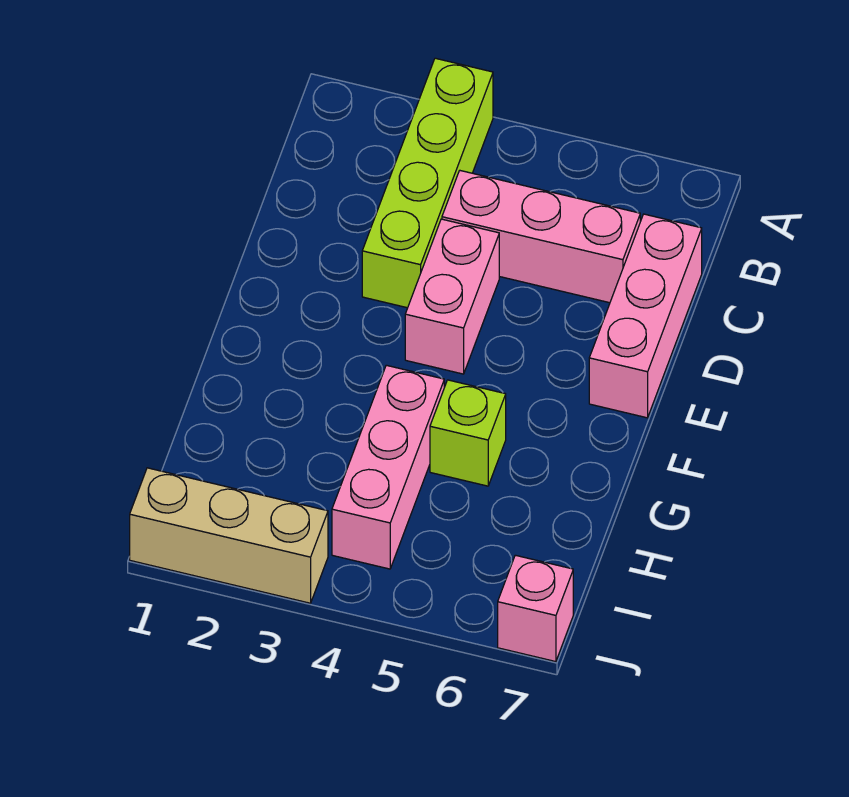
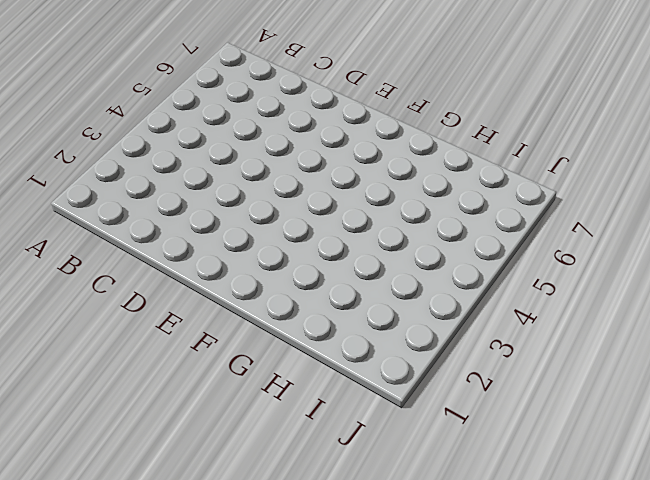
none -> lime 1x4 brick [362,58,493,308]
none -> pink 1x3 brick [442,171,640,303]

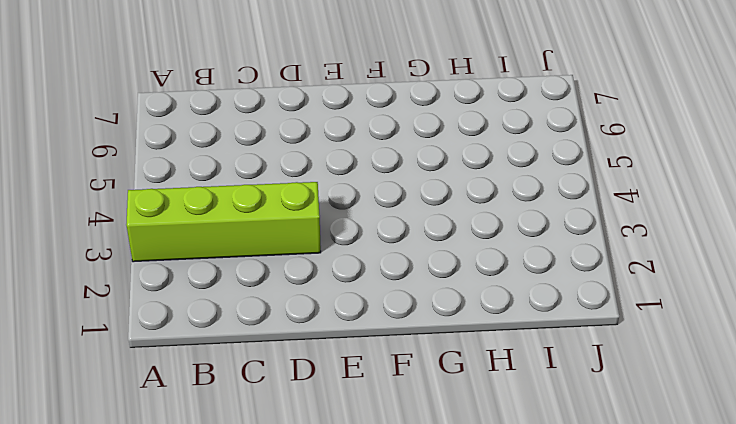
none -> pink 1x3 brick [442,171,640,303]
none -> pink 1x3 brick [589,214,702,418]

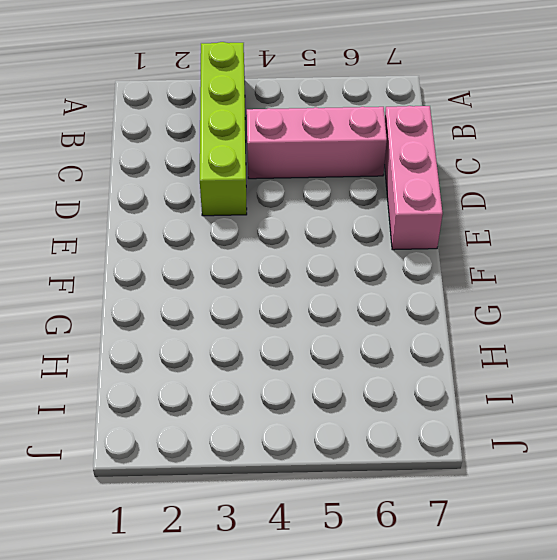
none -> pink 1x2 brick [405,219,499,374]
none -> pink 1x3 brick [332,365,444,569]

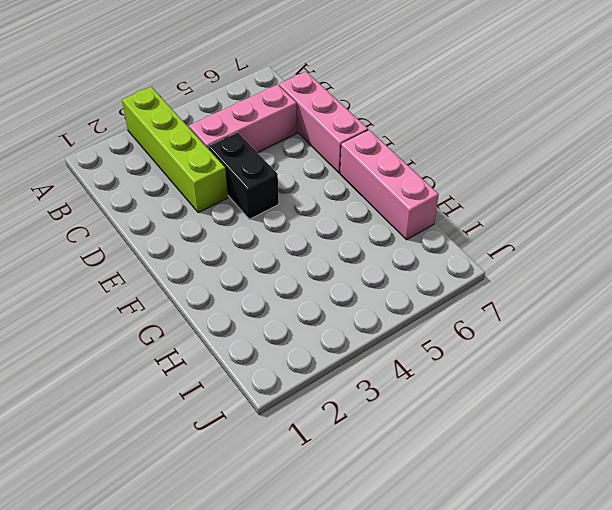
black 1x2 brick [208,132,279,219] -> pink 1x2 brick [405,219,499,374]
pink 1x3 brick [340,130,439,240] -> pink 1x3 brick moved to [332,365,444,569]
none -> lime 1x1 brick [430,380,506,486]
none -> tan 1x3 brick [130,468,328,603]

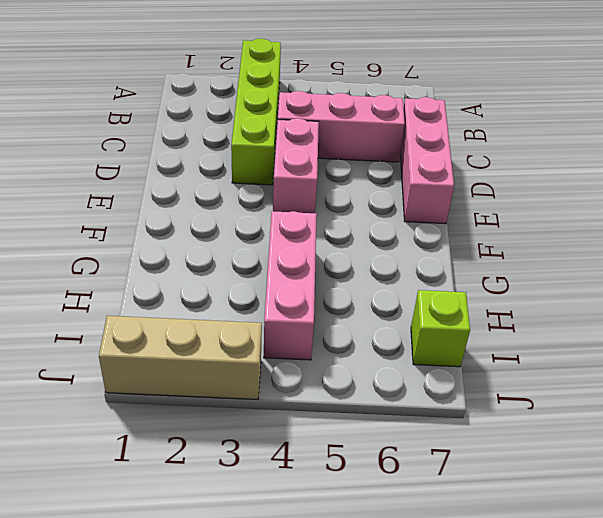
lime 1x1 brick [411,290,470,367] -> lime 1x1 brick moved to [430,380,506,486]
none -> pink 1x1 brick [498,555,573,662]

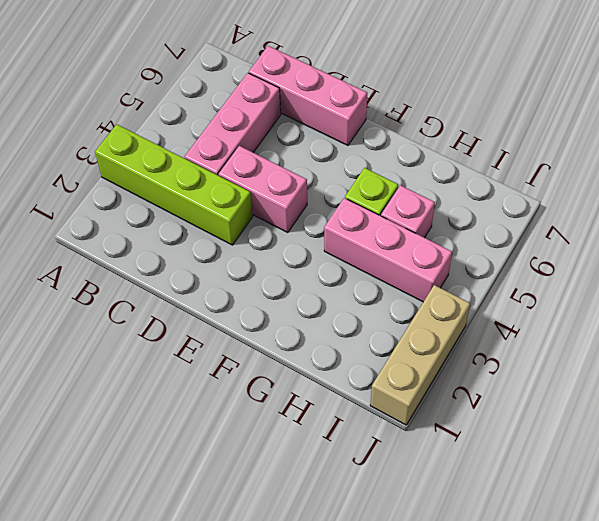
pink 1x1 brick [381,185,435,238] -> pink 1x1 brick moved to [498,555,573,662]

